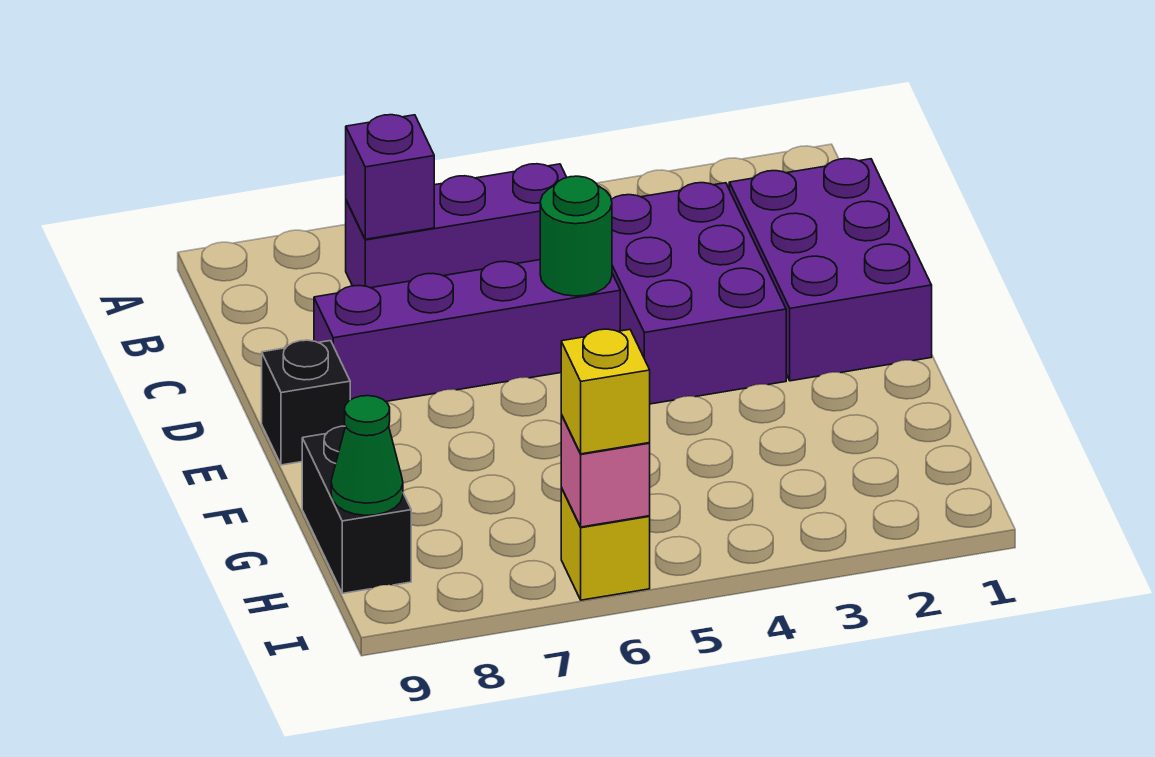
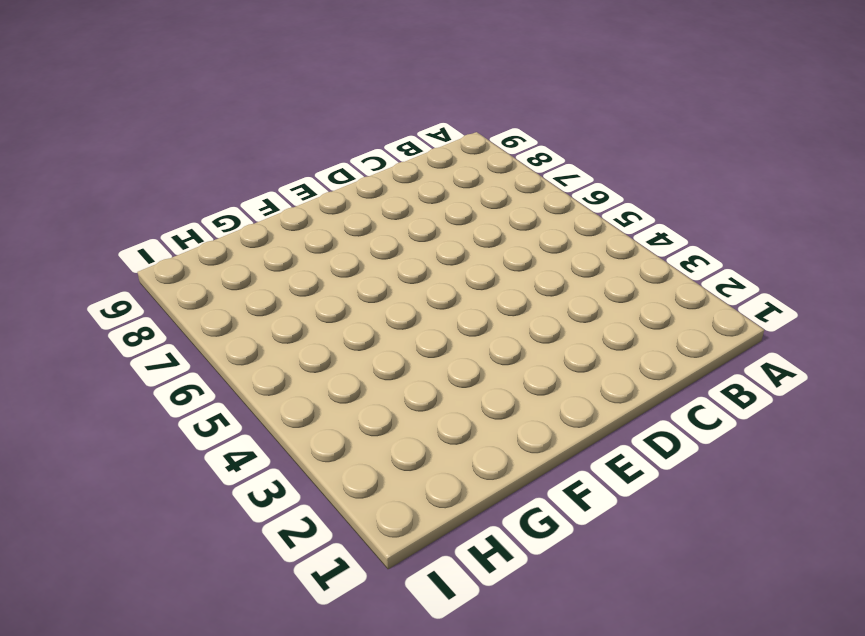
none -> purple 1x3 brick [346,164,567,288]
none -> purple 2x3 brick [729,159,932,381]
none -> purple 2x3 brick [611,183,786,404]

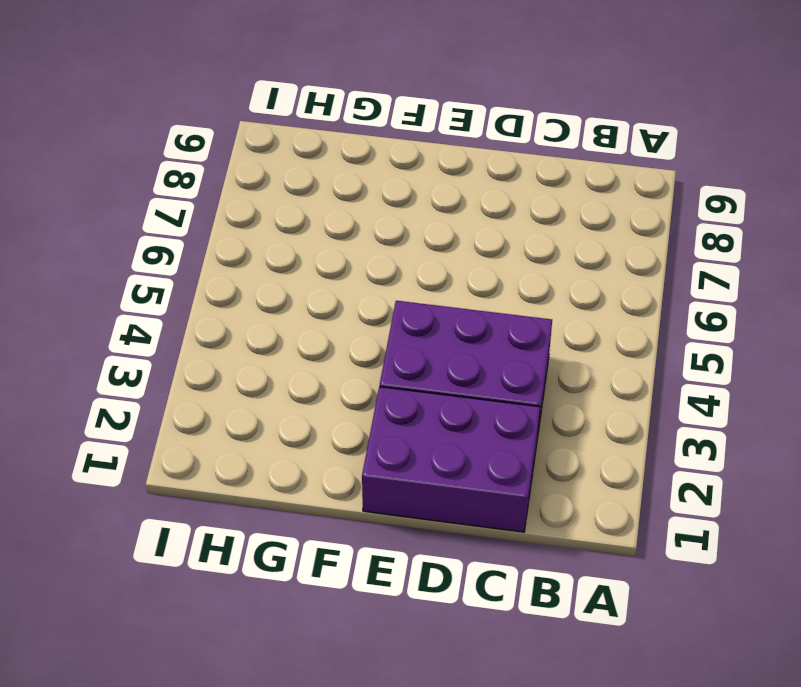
none -> purple 1x3 brick [346,164,567,288]
none -> purple 1x4 brick [314,260,620,402]
none -> black 1x1 brick [262,340,350,465]

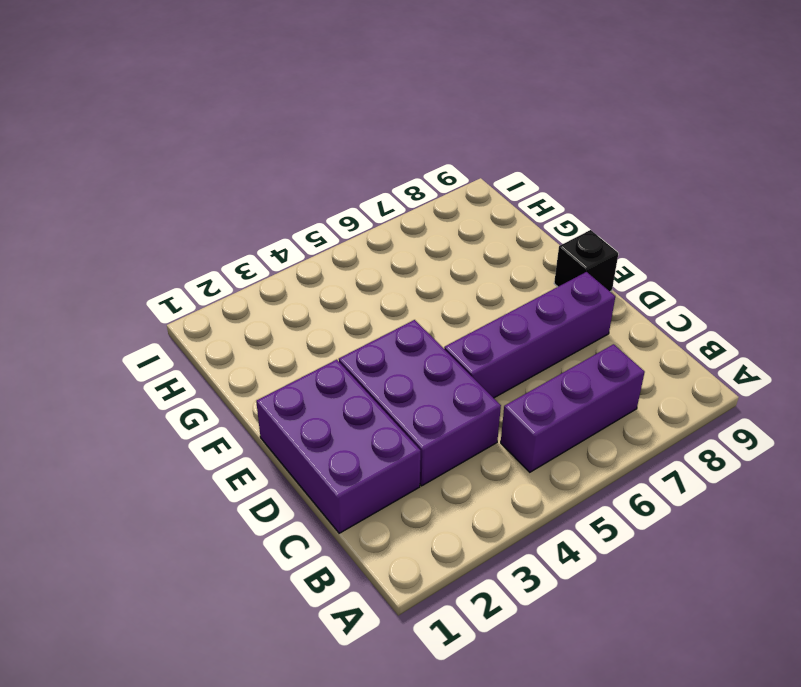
none -> black 1x2 brick [302,426,411,593]
none -> yellow 1x1 brick [561,487,650,600]
none -> purple 1x1 brick [346,115,434,239]

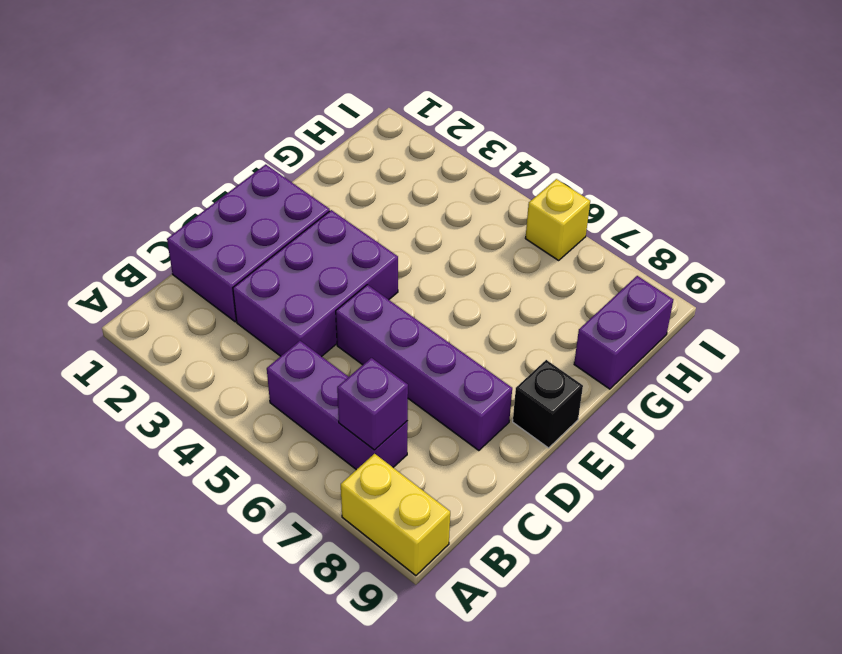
yellow 1x2 brick [341,454,450,576] -> none
purple 1x2 brick [574,276,673,389] -> black 1x2 brick [302,426,411,593]
none -> green 1x1 round brick [540,176,612,296]
none -> green 1x1 cone [331,396,403,515]
none -> pink 1x1 brick [561,414,650,527]

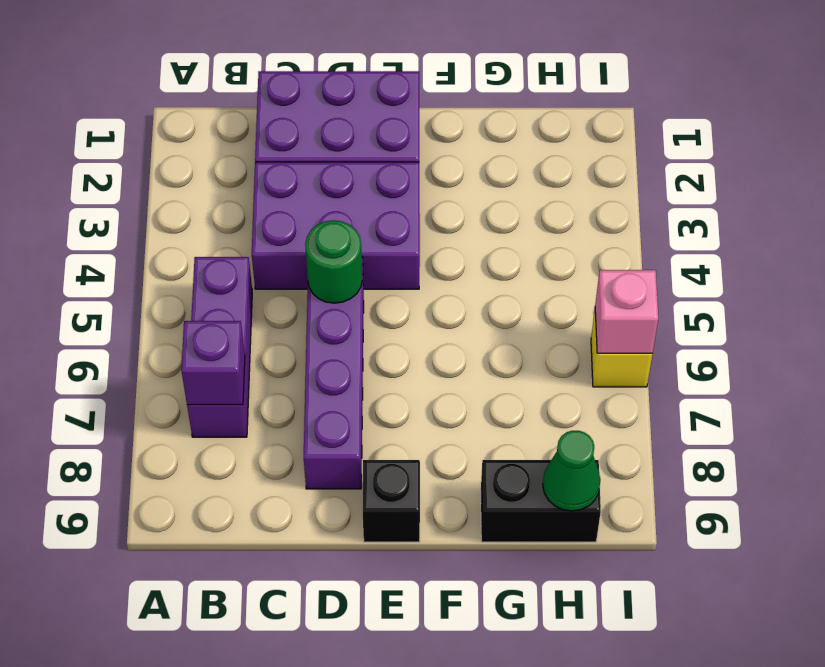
none -> yellow 1x1 brick [561,329,650,454]

